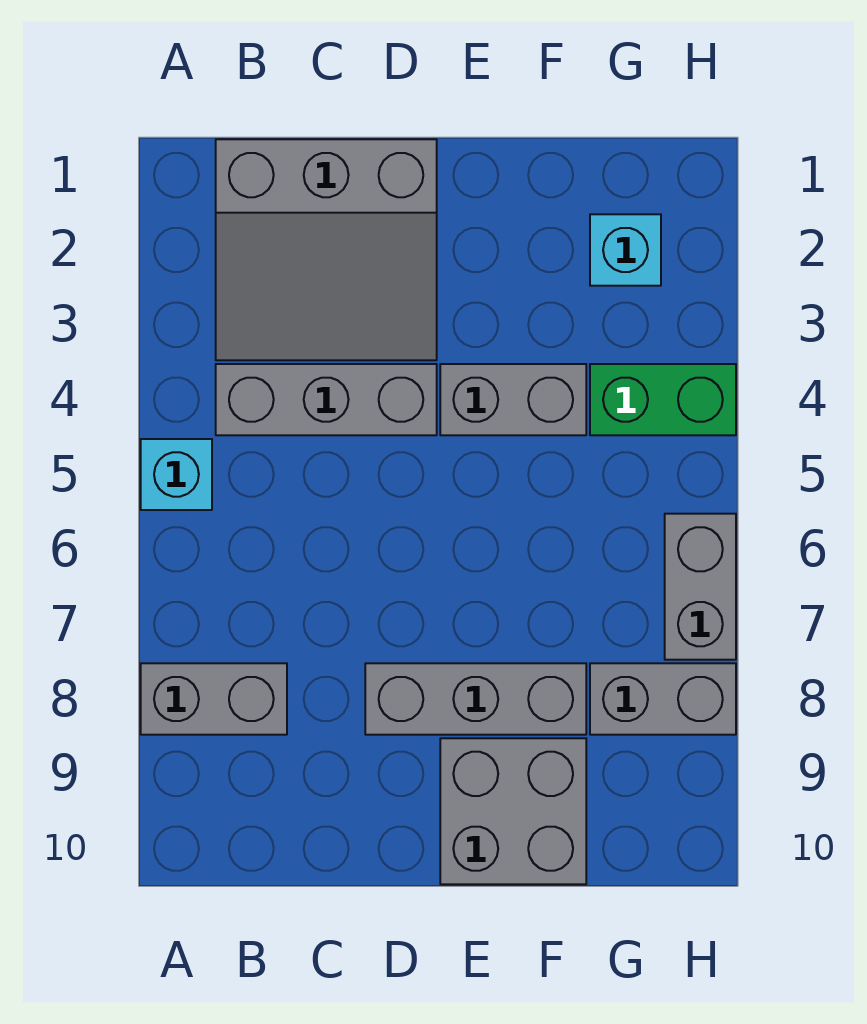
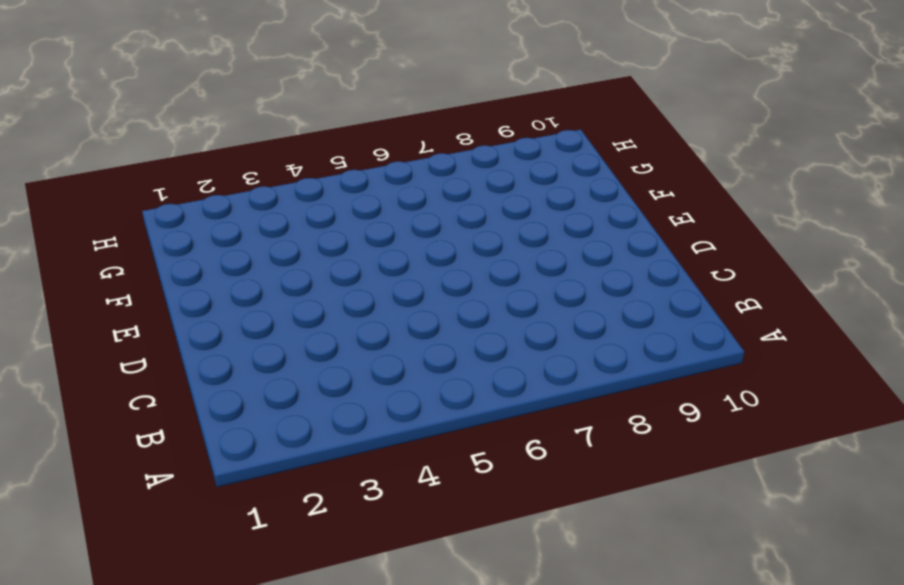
none -> cyan 1x1 brick [141,439,212,510]
none -> grey 1x2 brick [141,663,287,735]

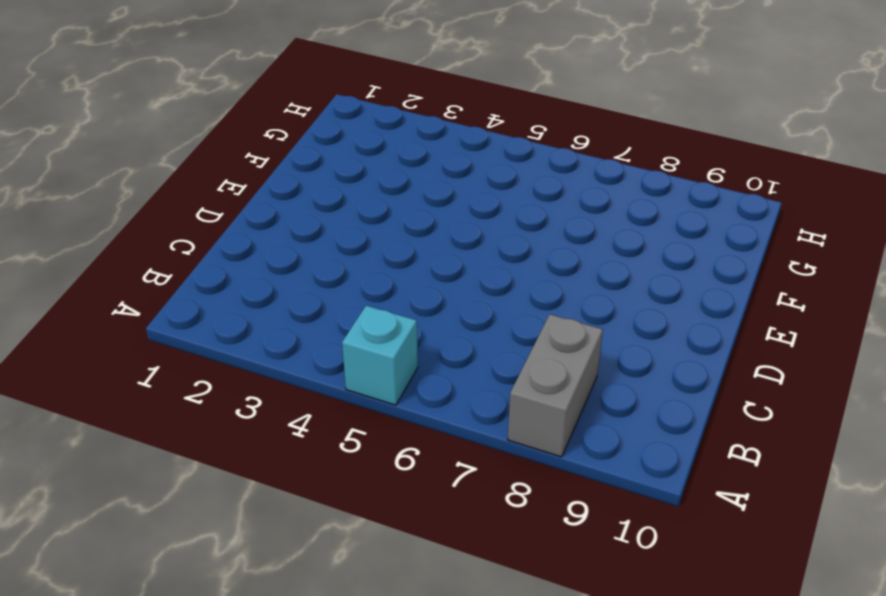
none -> grey 3x3 slope [216,139,437,360]
none -> grey 1x3 brick [216,364,437,435]

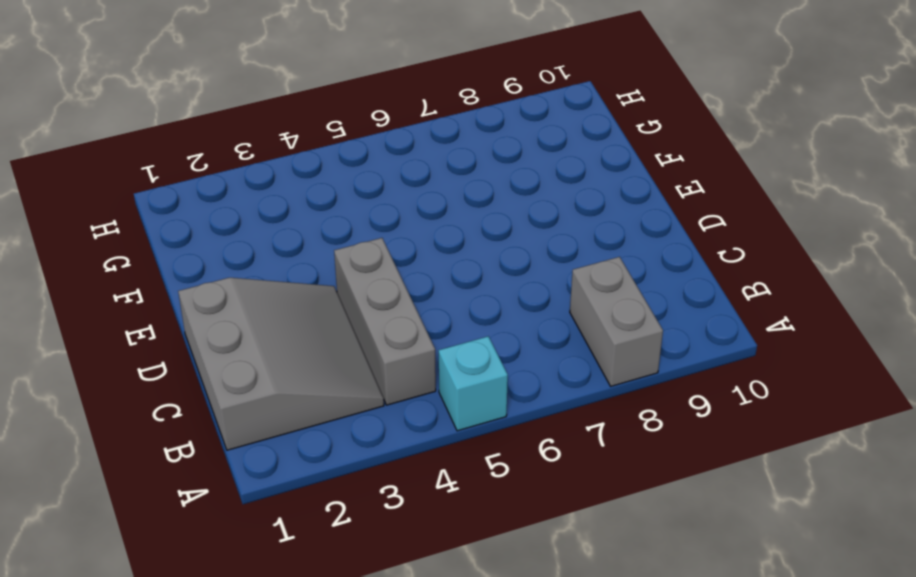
none -> grey 1x3 brick [365,663,586,735]
none -> grey 1x2 brick [440,364,586,435]

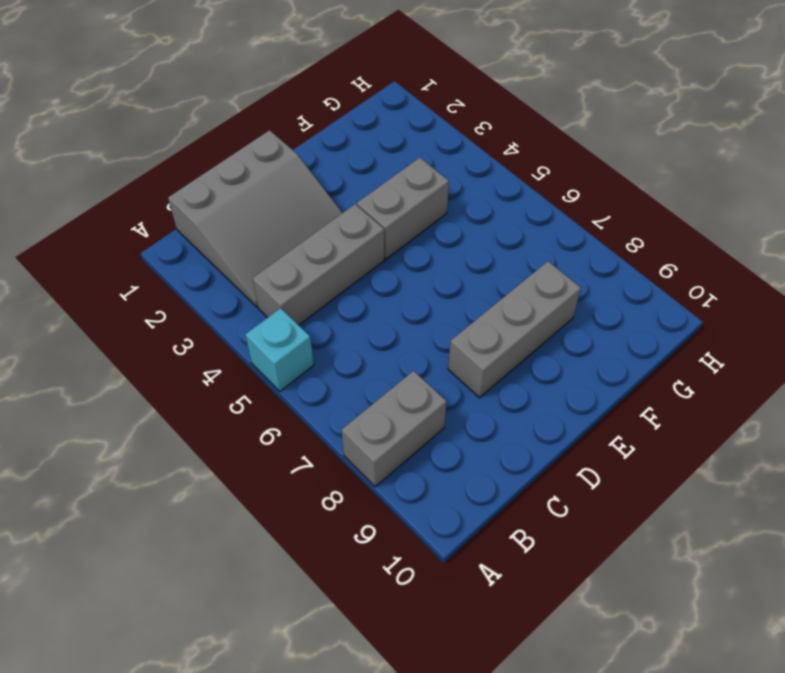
none -> grey 2x2 brick [440,738,586,884]
none -> cyan 1x1 brick [590,214,661,286]

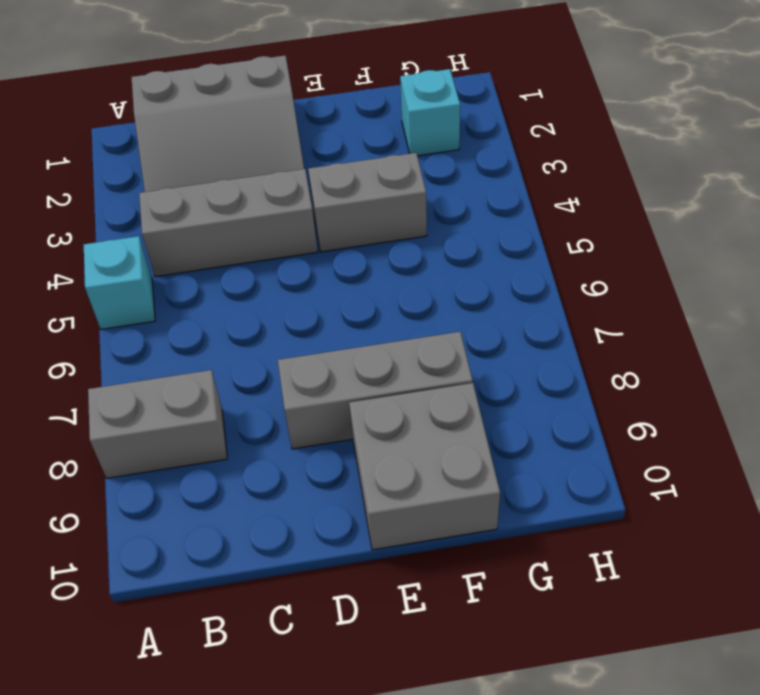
none -> green 1x2 brick [590,364,736,435]
none -> grey 1x2 brick [590,663,736,735]

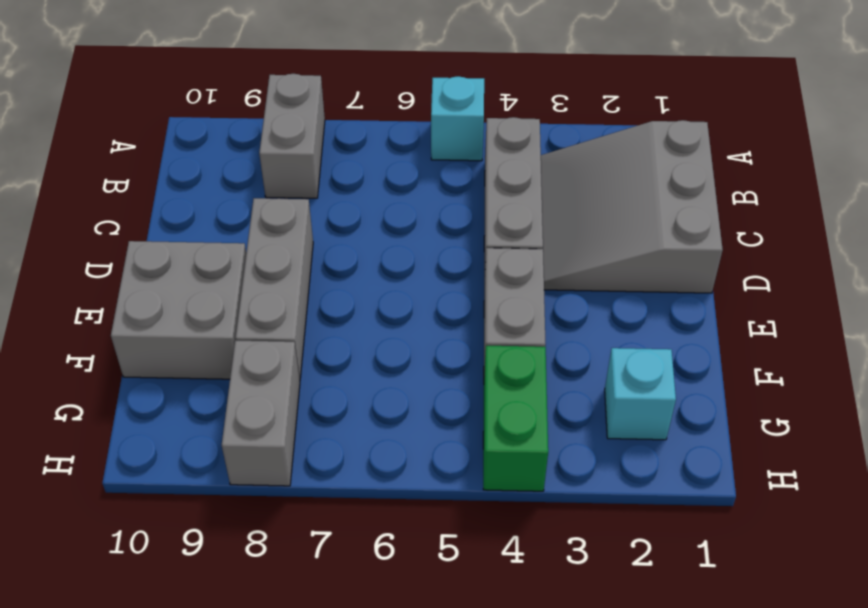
none -> grey 1x2 brick [665,514,736,660]

